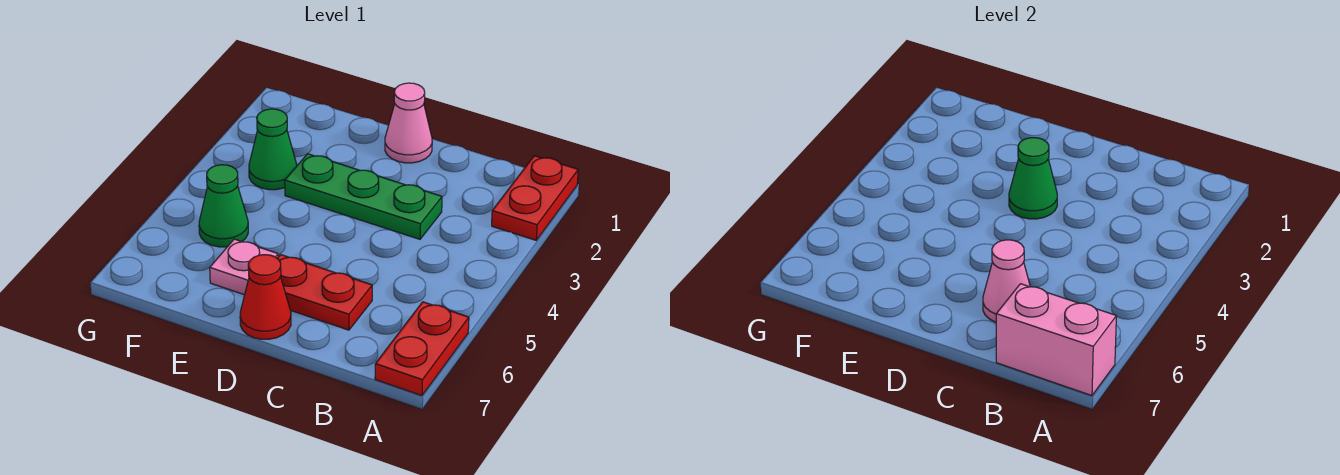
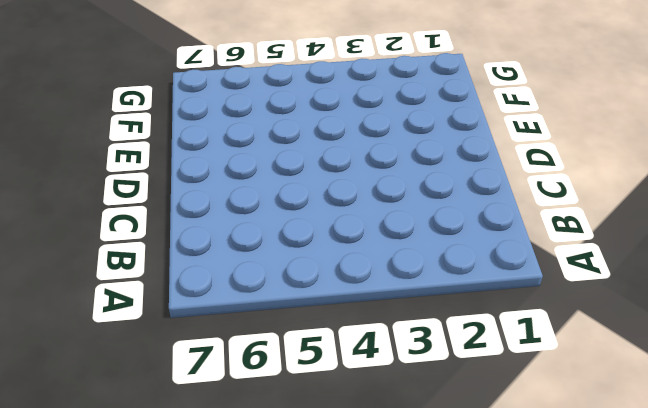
none -> red 1x2 plate [492,156,578,240]
none -> red 1x2 plate [375,302,469,396]
none -> green 1x3 plate [285,154,442,239]

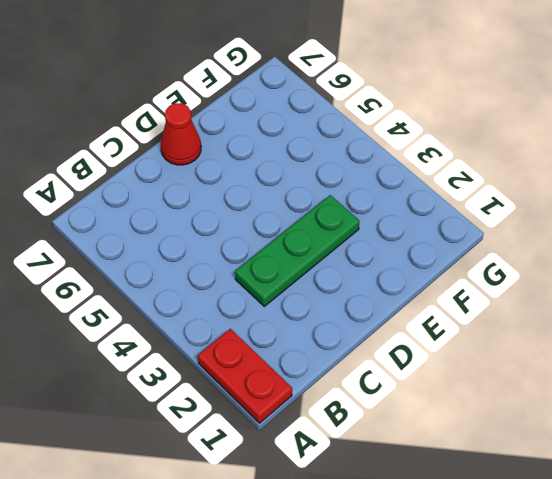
none -> red 1x2 plate [375,302,469,396]
none -> red 1x2 plate [277,255,372,330]
none -> pink 1x1 cone [385,83,432,163]

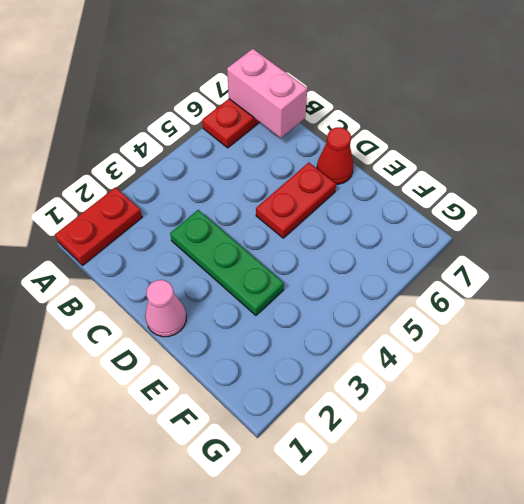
red 1x2 plate [256,163,336,238] -> red 1x2 plate turned to [277,255,372,330]
none -> pink 1x1 plate [210,239,278,295]
none -> green 1x1 cone [249,109,297,190]
none -> green 1x1 cone [199,165,248,247]

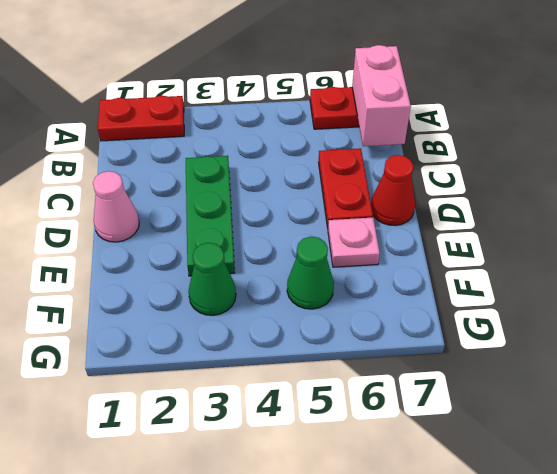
none -> pink 1x1 cone [983,240,1030,322]
none -> green 1x1 cone [1009,138,1057,219]

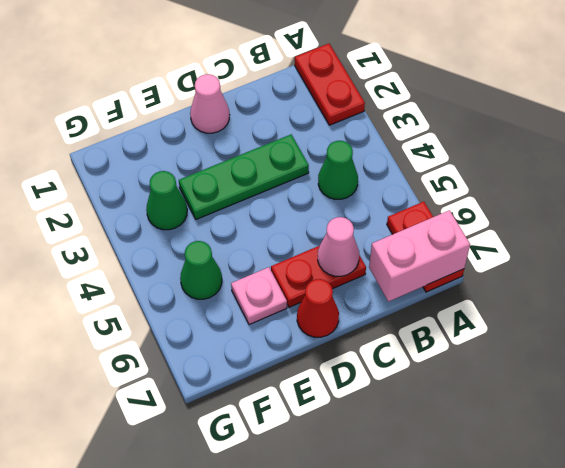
green 1x1 cone [318,141,358,199] -> green 1x1 cone moved to [1009,138,1057,219]

